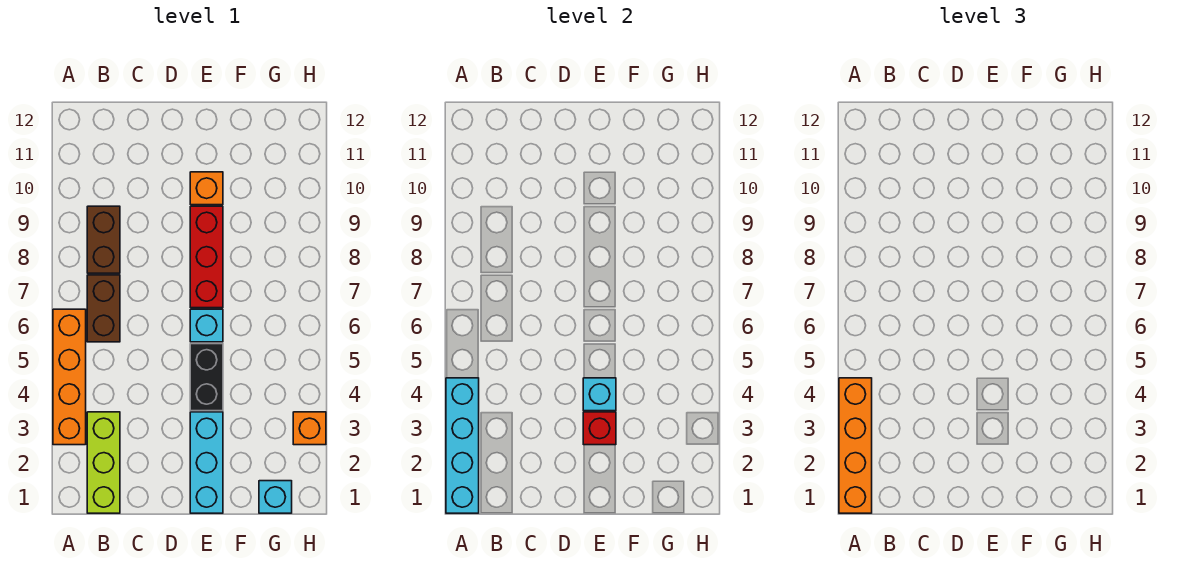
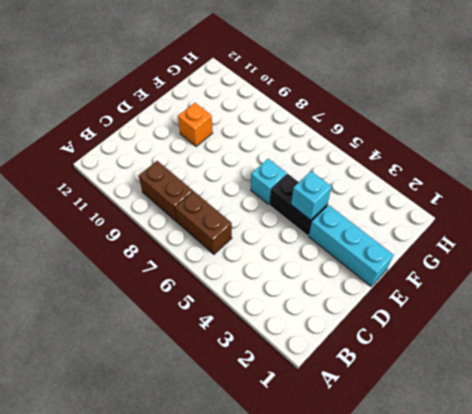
none -> orange 1x4 brick [53,309,86,445]
none -> lime 1x3 brick [87,412,120,513]
none -> red 1x3 brick [190,206,223,308]

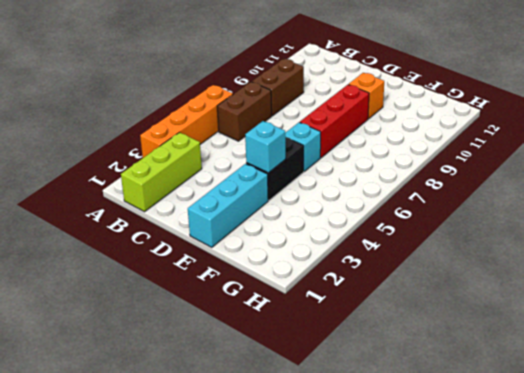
none -> cyan 1x1 brick [259,481,292,513]
none -> orange 1x1 brick [293,412,326,445]
none -> cyan 1x4 brick [446,378,479,513]

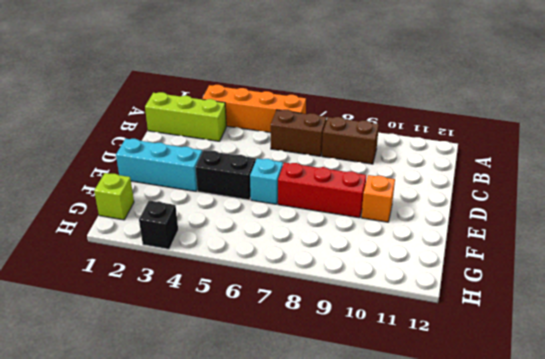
lime 1x1 brick [94,173,134,220] -> cyan 1x1 brick [259,481,292,513]
black 1x1 brick [139,201,178,249] -> orange 1x1 brick [293,412,326,445]
none -> cyan 1x4 brick [446,378,479,513]
none -> red 1x1 brick [583,412,616,445]
none -> cyan 1x1 brick [583,378,616,411]

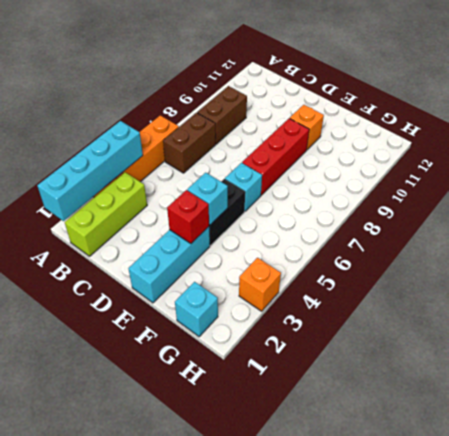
none -> orange 1x4 brick [839,378,872,513]

